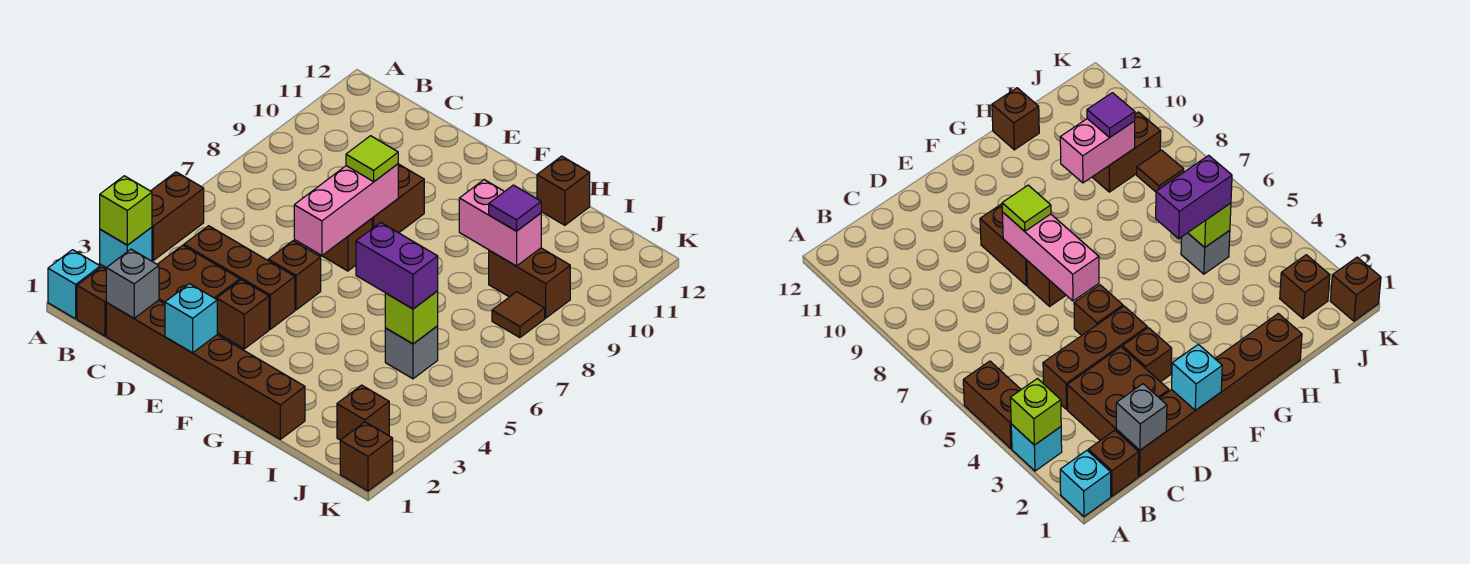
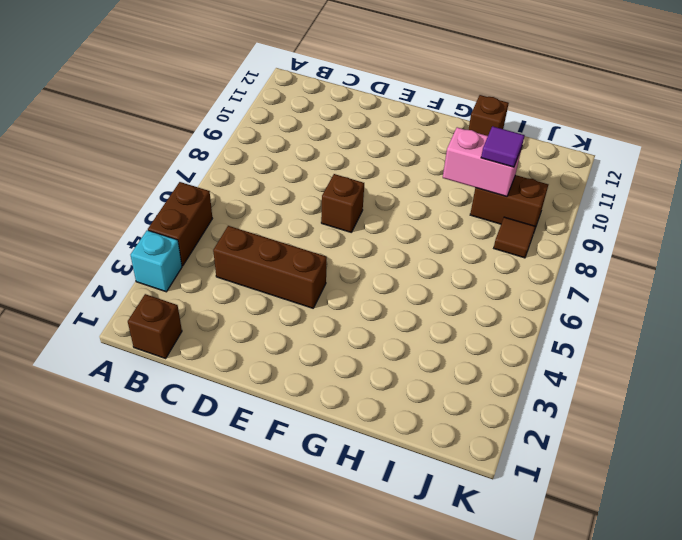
none -> cyan 1x1 brick [48,250,100,319]
none -> brown 1x6 brick [106,300,305,439]
none -> brown 2x2 brick [157,245,240,304]

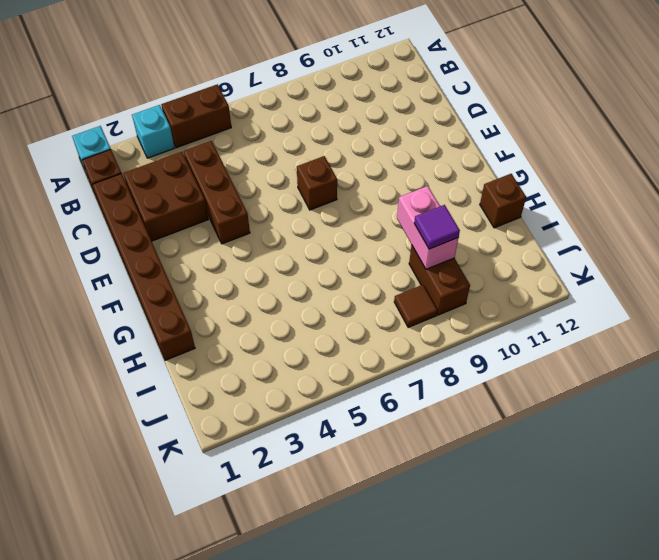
none -> brown 1x1 brick [217,280,269,349]
none -> brown 1x1 brick [268,241,321,310]
none -> brown 1x2 brick [372,164,424,233]

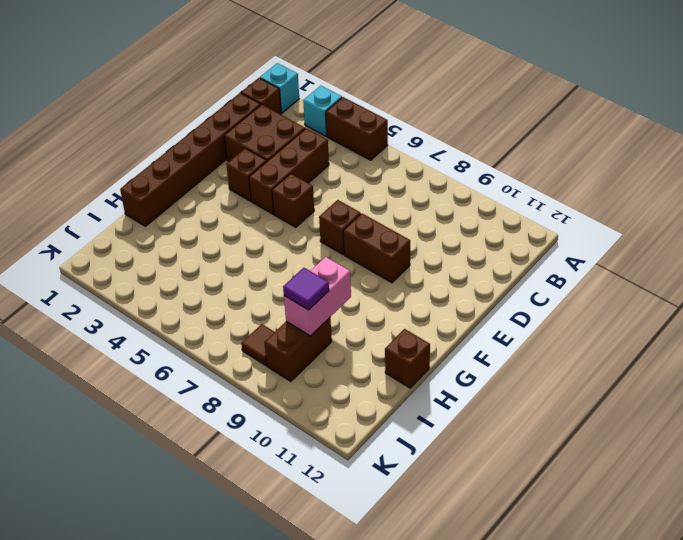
none -> grey 1x1 brick [385,326,438,379]
none -> brown 1x1 brick [337,385,389,440]
none -> brown 1x1 brick [340,422,393,491]

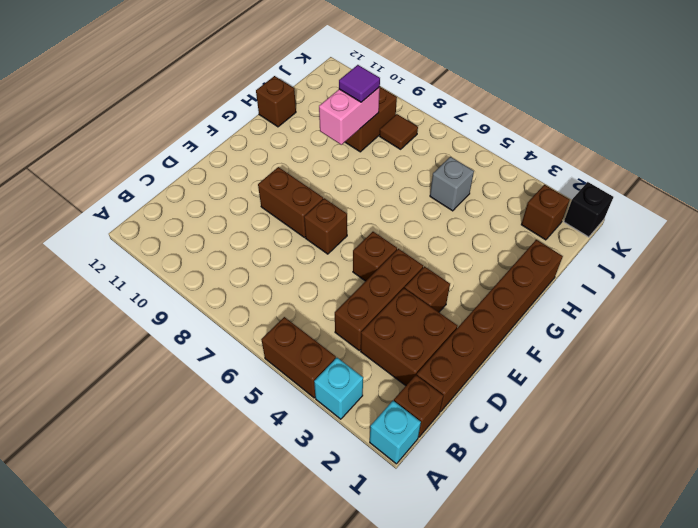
black 1x1 brick [564,182,613,237] -> brown 1x1 brick [340,422,393,491]
none -> lime 1x1 brick [100,176,152,245]
none -> grey 1x1 brick [106,249,159,318]
none -> cyan 1x1 brick [165,284,217,353]

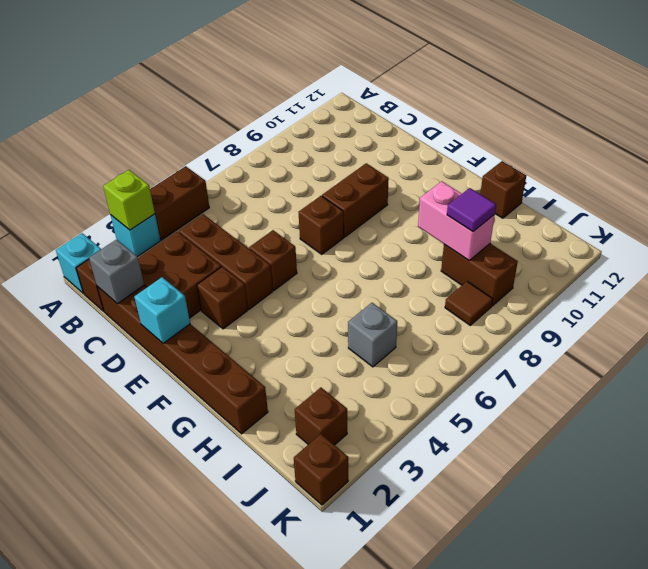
none -> pink 1x3 brick [294,164,398,256]
none -> lime 1x1 brick [385,291,438,344]
none -> lime 1x1 tile [346,136,398,182]

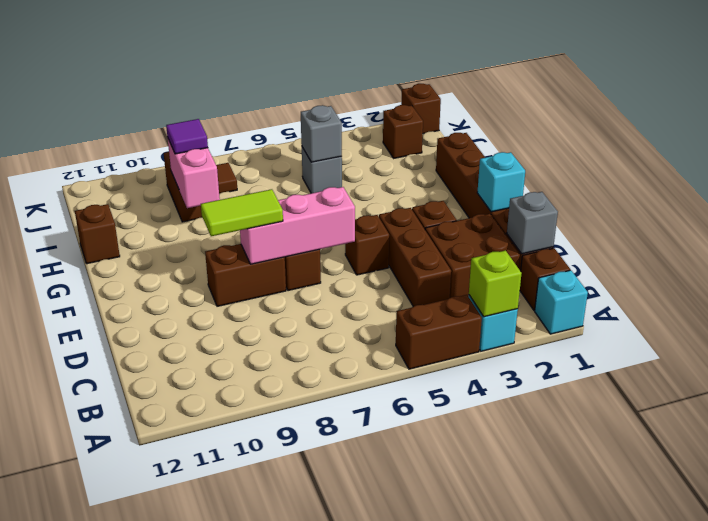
lime 1x2 tile [201,189,283,236] -> lime 1x1 tile [346,136,398,182]
grey 1x1 brick [301,105,342,162] -> lime 1x1 brick [385,291,438,344]
none -> purple 1x2 brick [356,222,438,309]

